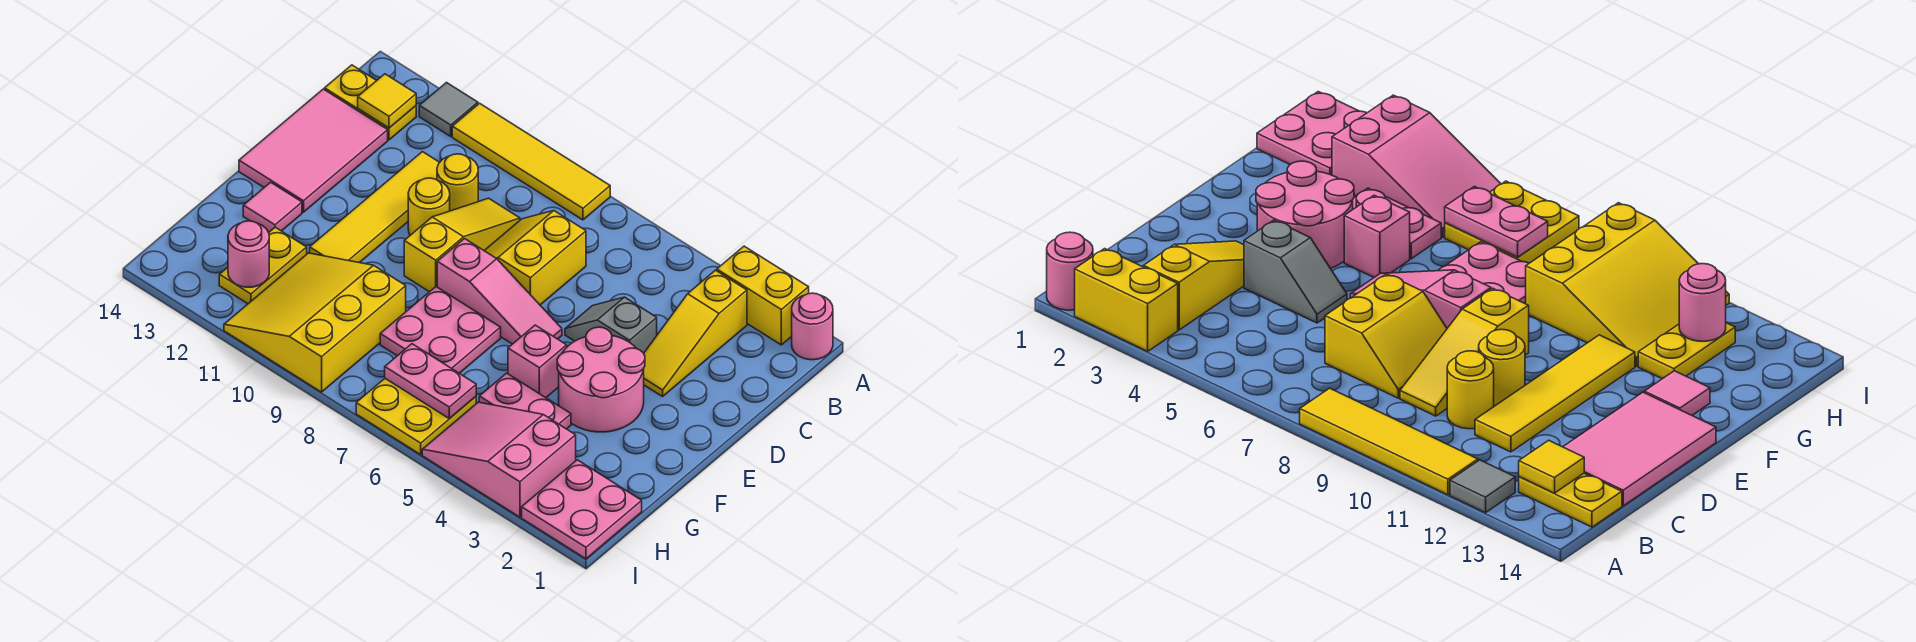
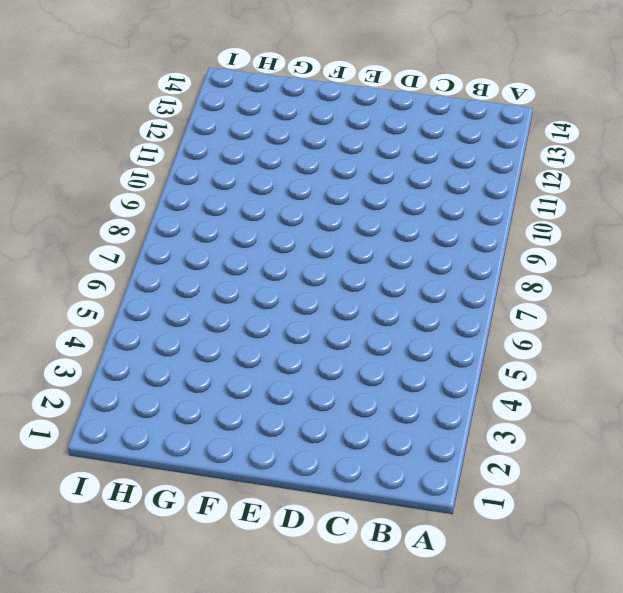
none -> pink 1x1 round brick [792,293,833,360]
none -> yellow 1x2 brick [717,246,809,345]
none -> yellow 1x4 tile [452,103,610,220]

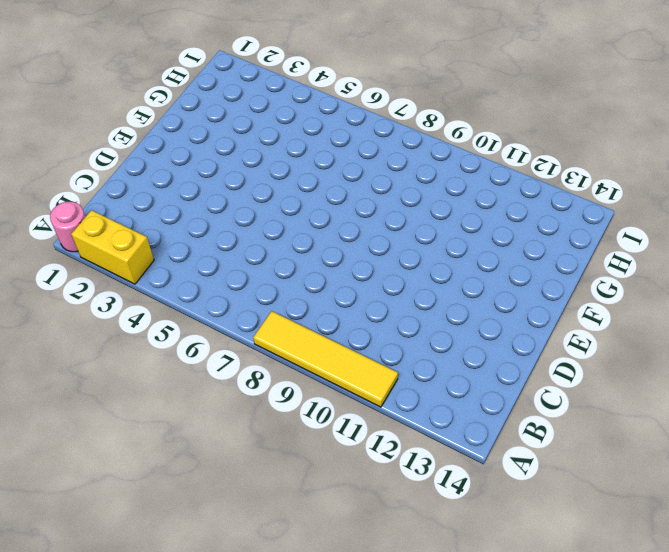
none -> grey 1x1 tile [419,83,478,136]
none -> yellow 1x3 slope [644,270,747,396]
none -> yellow 1x2 plate [325,65,416,140]

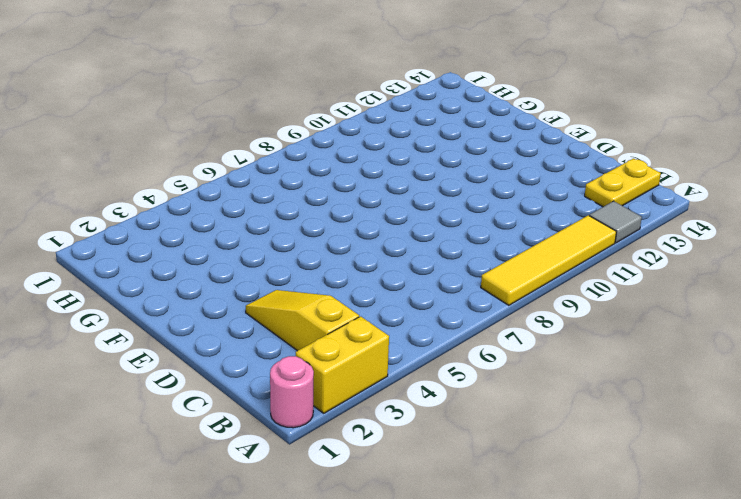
none -> yellow 2x2 slope [484,211,586,305]
none -> yellow 1x3 slope [404,198,520,292]
none -> yellow 1x1 round brick [437,154,478,211]

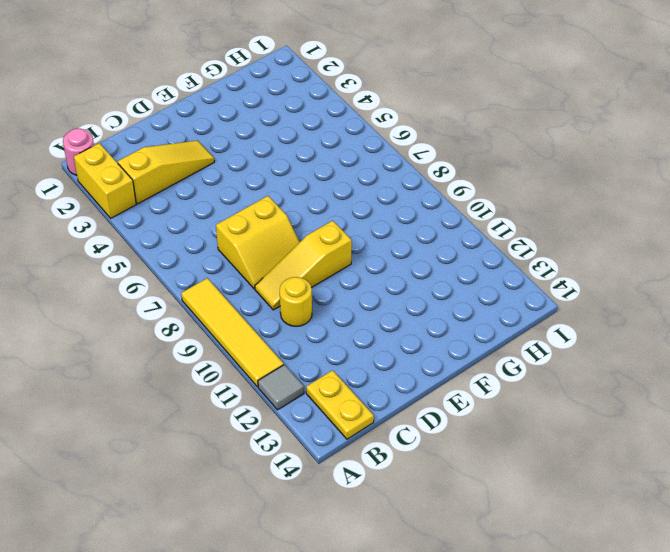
none -> yellow 1x4 tile [310,152,440,263]
none -> pink 2x3 tile [239,89,388,212]
none -> grey 1x2 slope [565,297,657,353]

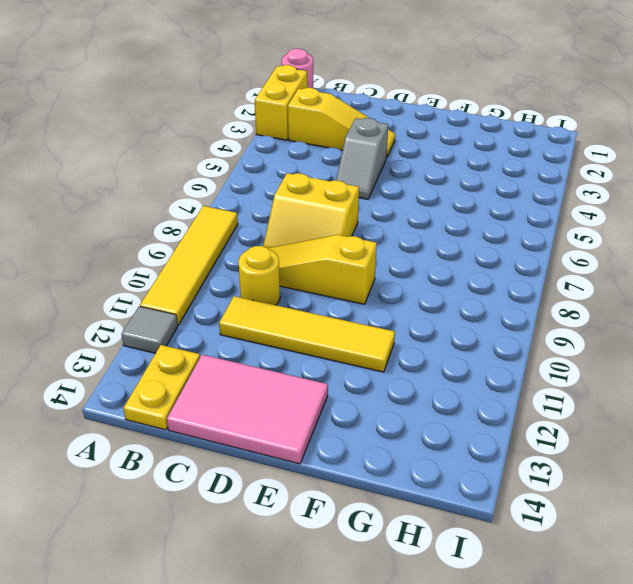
none -> yellow 1x1 round brick [408,178,450,235]
none -> pink 2x2 round brick [557,327,645,432]
none -> pink 1x3 slope [437,239,562,344]

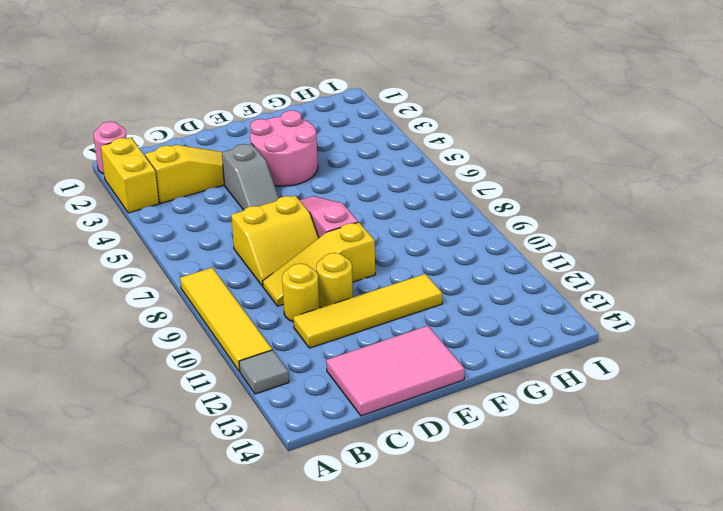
none -> yellow 1x2 plate [325,65,416,140]
none -> pink 1x1 brick [508,325,567,398]
none -> pink 2x2 plate [380,287,501,373]

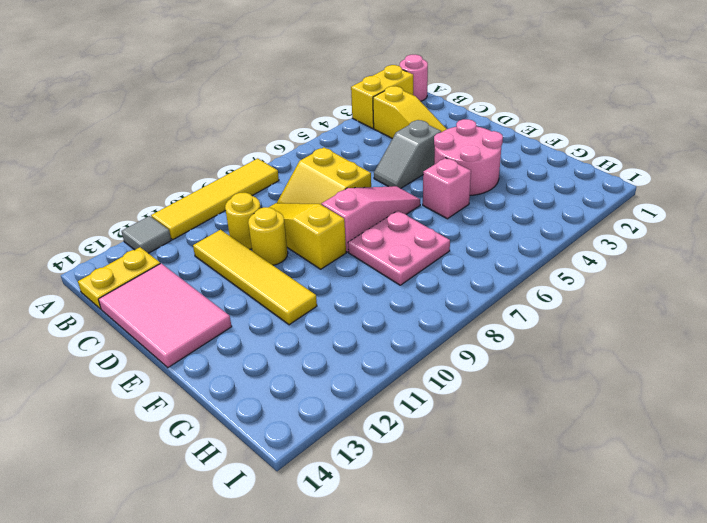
none -> pink 1x1 tile [243,182,302,233]
none -> pink 1x2 plate [479,373,571,429]
none -> yellow 3x3 slope [224,253,406,392]

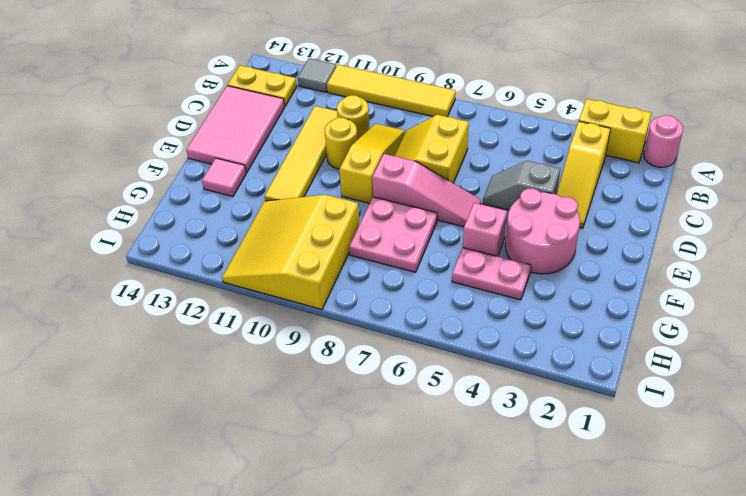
none -> yellow 1x2 plate [219,227,307,304]
none -> pink 2x2 plate [522,460,642,559]
none -> pink 2x3 slope [422,402,576,517]

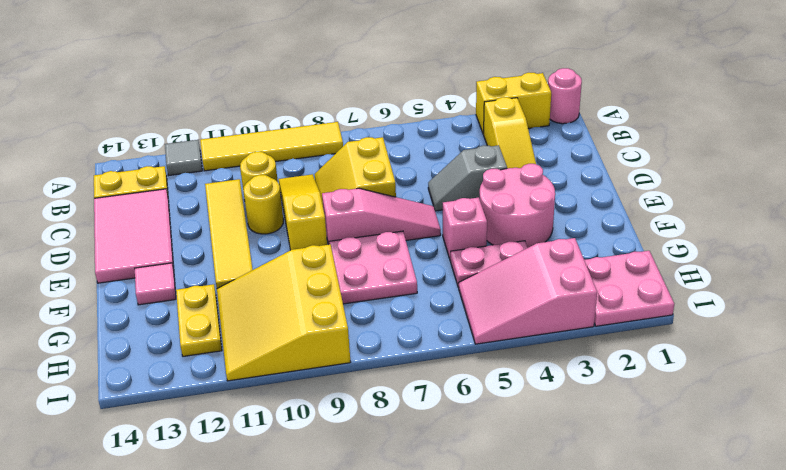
none -> yellow 2x2 plate [356,379,476,455]
none -> yellow 1x1 tile [358,74,416,128]
none -> pink 1x2 plate [385,344,476,419]

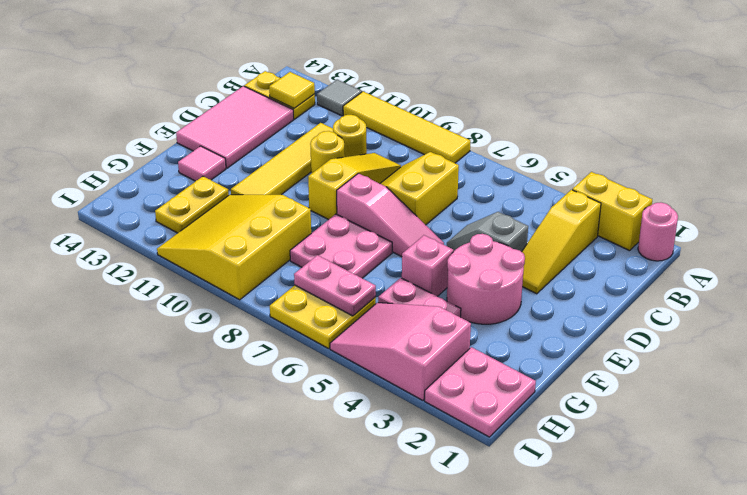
none -> pink 1x1 round brick [228,221,269,287]

